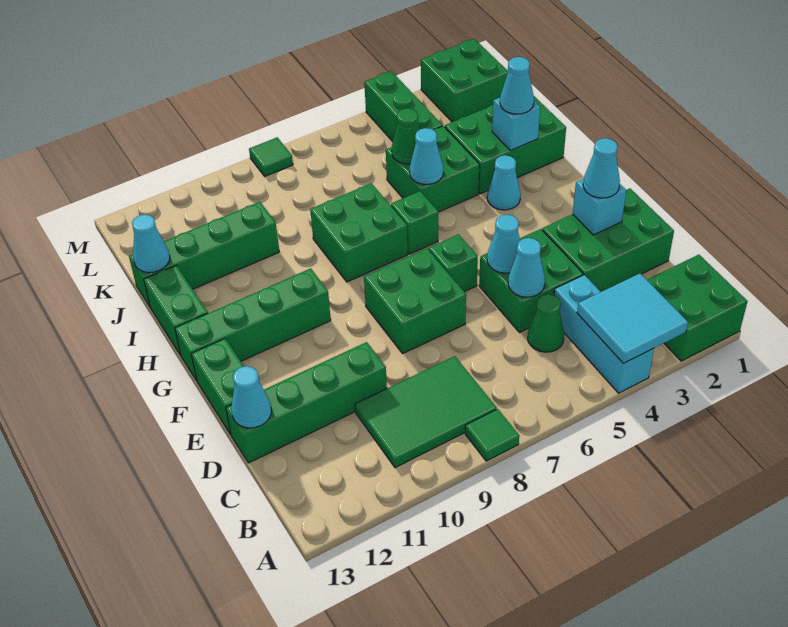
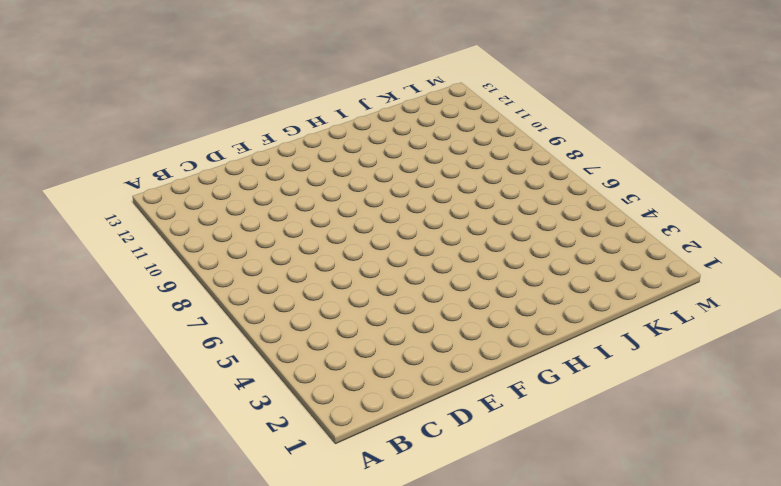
none -> green 2x2 brick [647,255,748,361]
none -> cyan 1x3 brick [554,275,654,393]
none -> green 1x1 tile [465,409,519,461]
none -> green 2x3 tile [355,356,497,468]

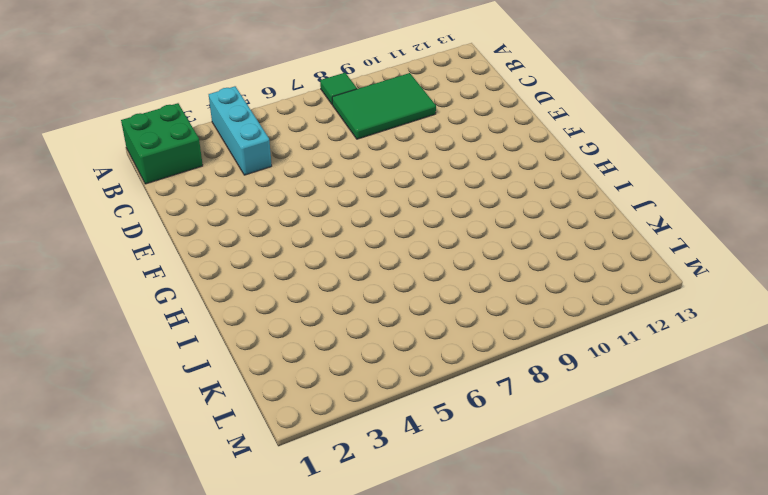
none -> green 1x1 cone [528,294,564,352]
none -> green 2x3 brick [542,189,674,292]
none -> green 2x2 brick [479,229,583,333]
none -> green 1x4 brick [226,342,387,463]

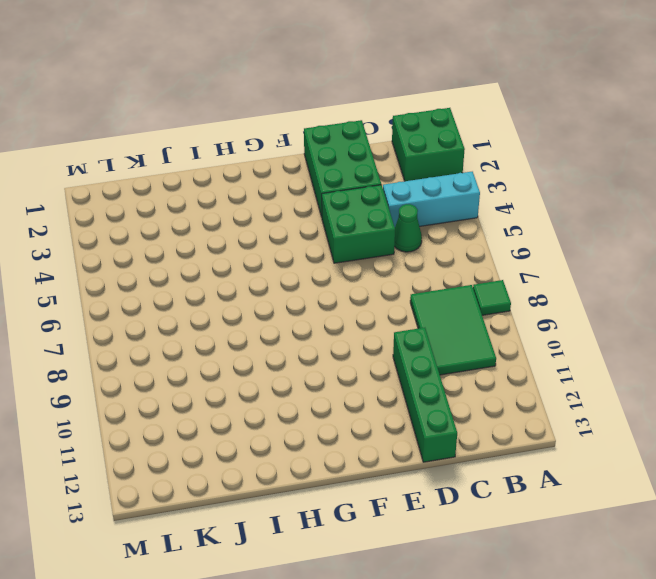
none -> green 2x2 brick [364,249,466,353]
none -> green 1x2 brick [191,339,244,435]
none -> green 1x1 brick [429,234,478,292]
none -> green 1x4 brick [175,268,331,381]

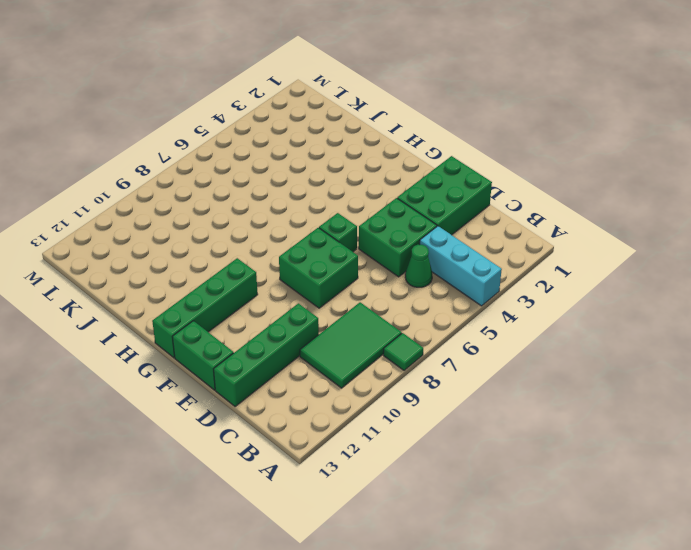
none -> green 2x2 brick [647,255,748,361]
none -> cyan 1x1 cone [487,155,521,210]
none -> green 1x1 brick [391,191,438,254]
none -> green 2x2 brick [310,183,408,282]

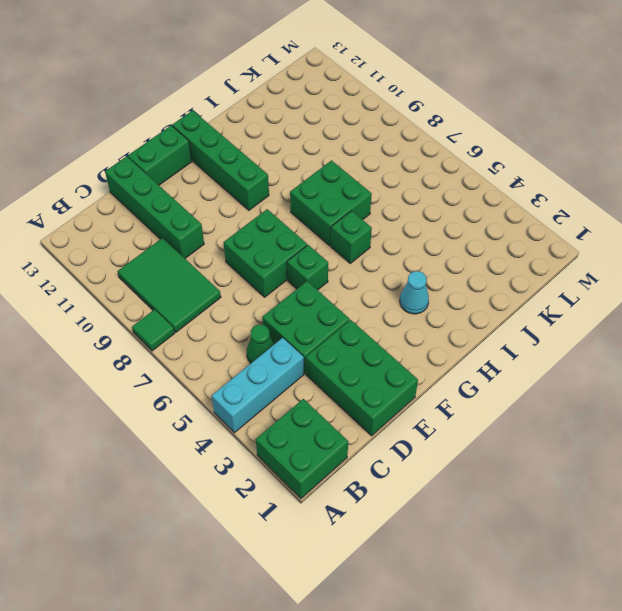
none -> green 1x2 brick [144,265,208,356]
none -> green 2x3 brick [445,96,566,194]
none -> green 2x2 brick [386,126,480,212]
none -> green 1x4 brick [129,202,279,307]

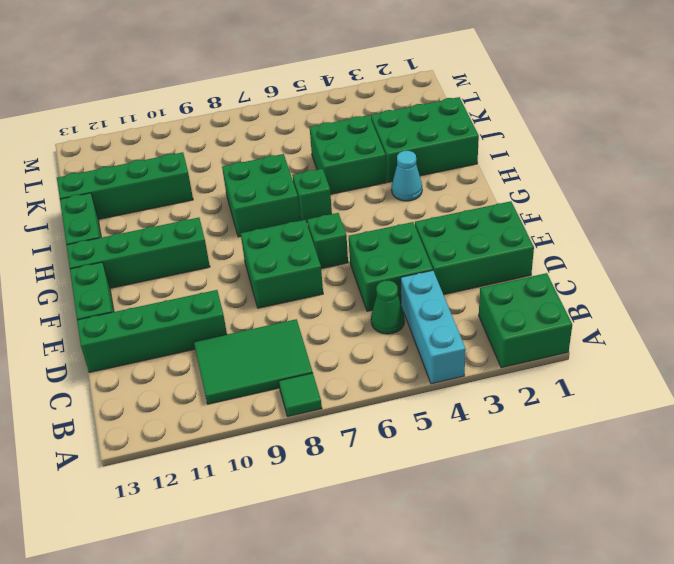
none -> green 1x3 brick [364,71,442,142]
none -> green 2x2 brick [421,39,508,122]
none -> green 1x1 tile [249,138,293,176]
none -> cyan 2x2 tile [577,274,688,363]

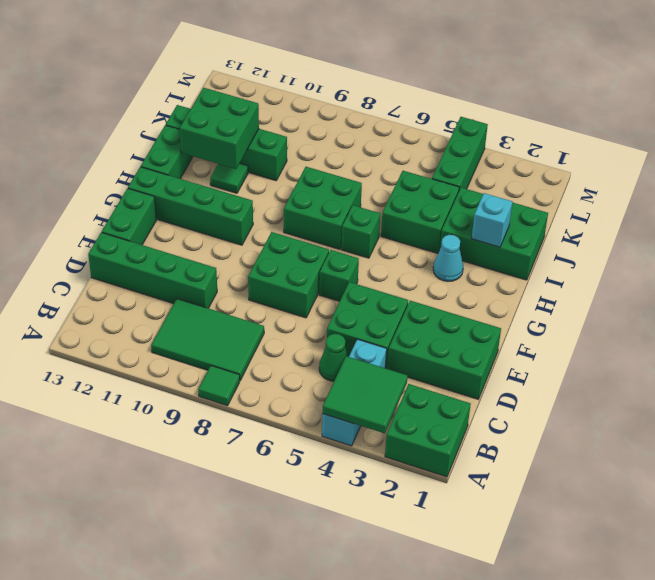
green 2x2 tile [322,356,408,433] -> cyan 2x2 tile [577,274,688,363]
green 1x1 tile [210,163,248,193] -> green 1x1 tile moved to [249,138,293,176]
green 2x2 brick [180,88,259,169] -> green 2x2 brick moved to [421,39,508,122]
none -> cyan 1x1 cone [508,238,545,297]
none -> cyan 1x1 cone [231,366,271,428]
none -> cyan 1x1 brick [573,179,626,235]
none -> cyan 1x1 cone [487,214,520,273]

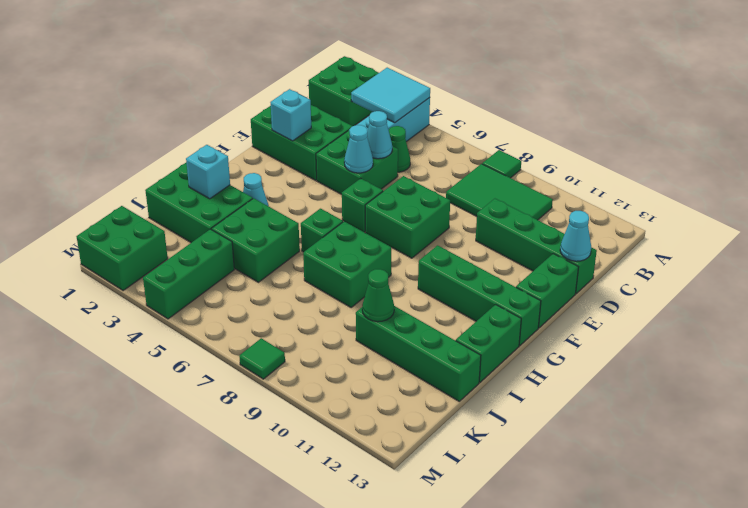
green 1x1 cone [362,269,394,322] -> green 1x1 cone moved to [392,108,420,164]
none -> cyan 1x1 cone [410,128,443,185]
none -> cyan 1x1 cone [132,214,170,273]
none -> cyan 1x1 cone [583,138,620,198]
none -> cyan 1x1 cone [500,57,534,114]

